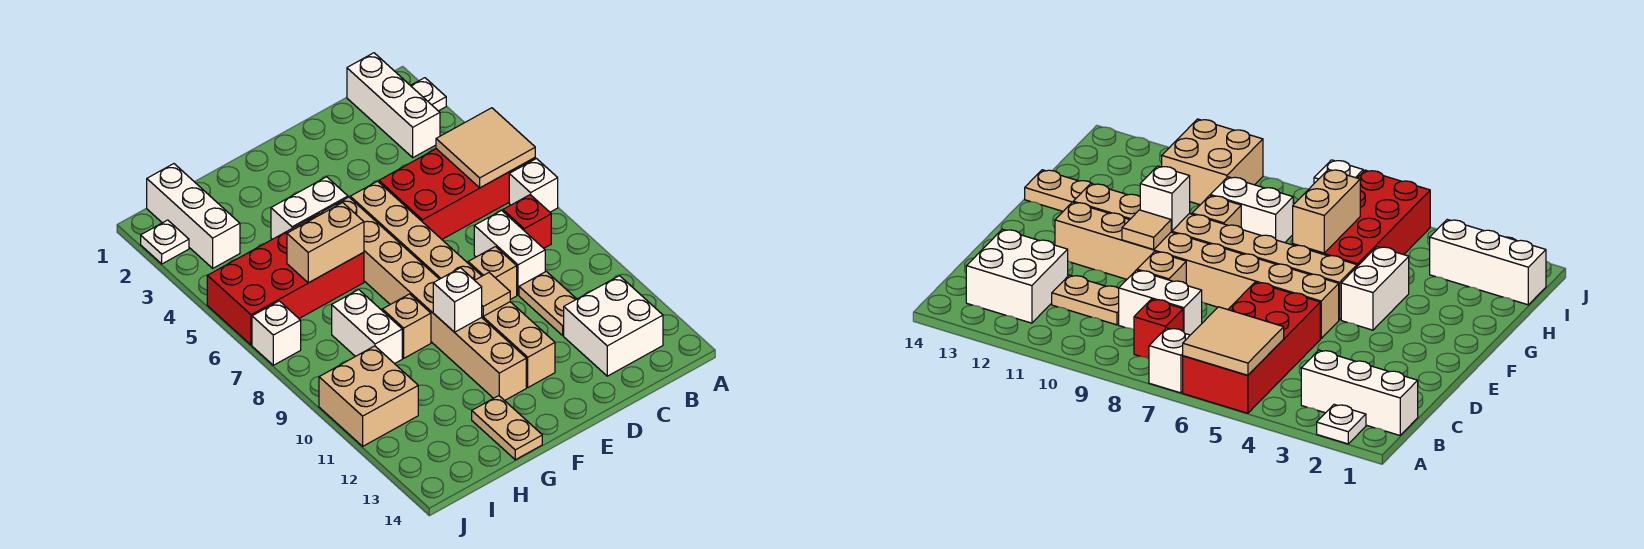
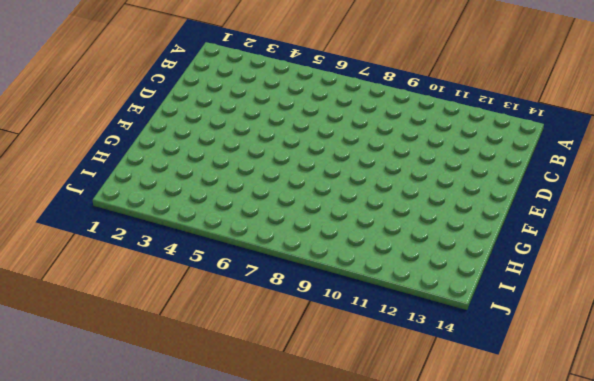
none -> white 1x1 plate [410,78,446,111]
none -> red 2x4 brick [379,149,535,239]
none -> white 1x1 brick [509,159,558,212]

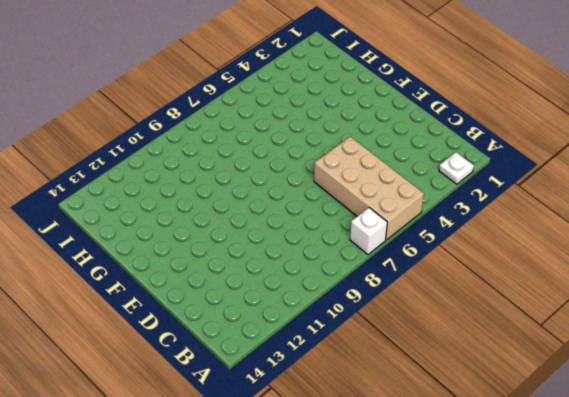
tan 2x4 brick [314,137,424,240] -> red 2x4 brick [379,149,535,239]
none -> white 1x3 brick [347,53,440,157]
none -> red 1x1 brick [503,195,551,248]
none -> white 2x2 brick [564,276,663,376]

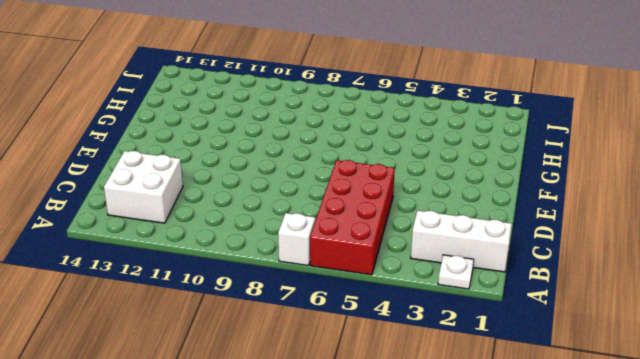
none -> red 1x1 brick [503,195,551,248]
none -> white 1x2 brick [474,210,545,295]
none -> tan 1x2 plate [519,271,576,335]

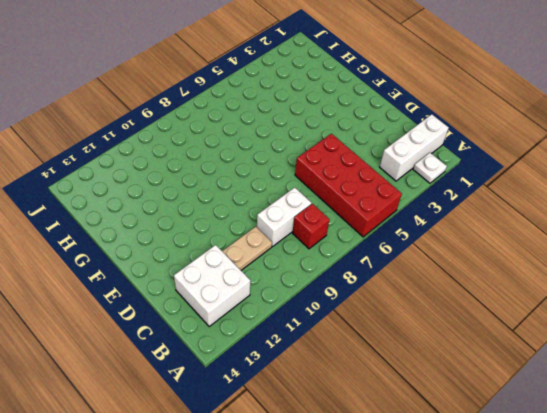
none -> white 1x1 brick [509,159,558,212]
none -> tan 1x1 brick [468,247,517,299]
none -> tan 1x8 brick [350,181,555,387]

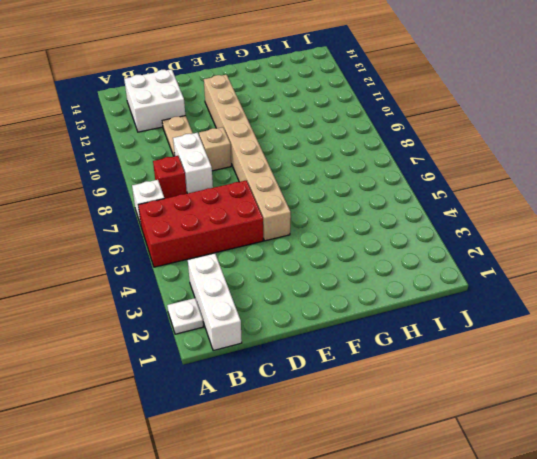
none -> white 1x2 brick [271,177,348,239]
none -> tan 1x8 brick [322,197,526,400]
none -> red 2x4 brick [207,213,364,345]

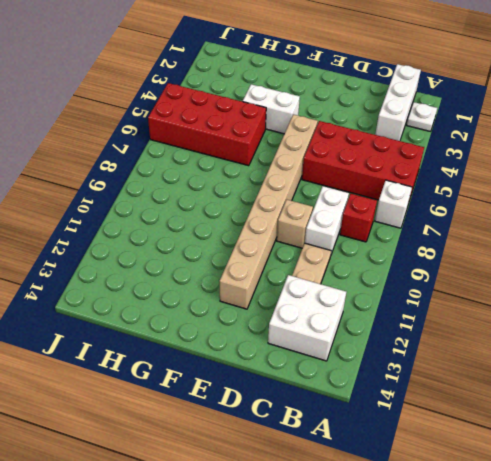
none -> tan 1x8 brick [322,197,526,400]
none -> tan 1x1 brick [382,294,431,358]
none -> tan 1x2 plate [472,396,542,460]

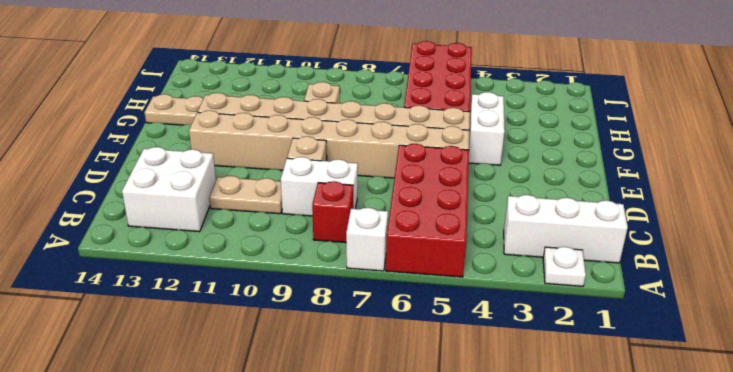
none -> white 1x2 brick [332,290,402,364]
none -> white 1x3 brick [147,164,240,268]
none -> tan 2x2 brick [319,346,418,446]

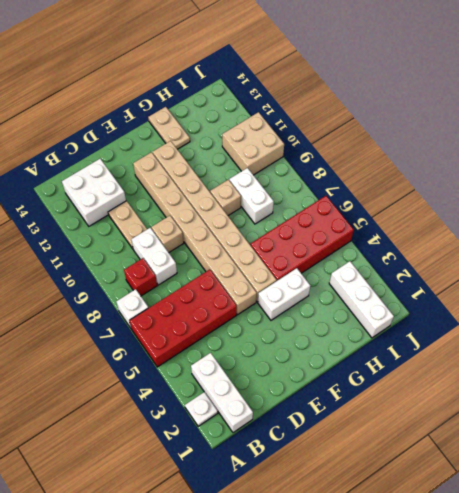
none -> white 1x1 plate [141,220,189,264]
none -> white 1x1 brick [252,301,301,365]
none -> tan 2x2 tile [436,108,535,188]

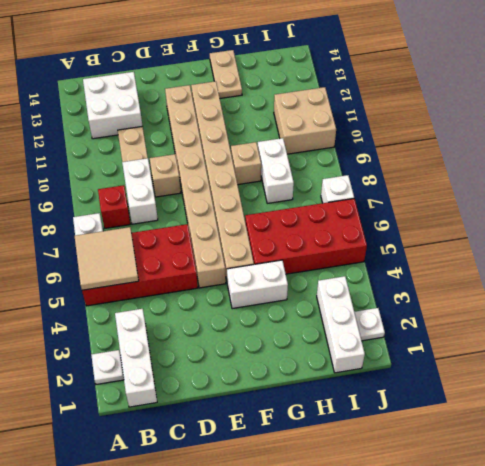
none -> tan 1x1 tile [475,273,510,316]
none -> white 1x1 brick [433,268,482,332]
none -> tan 1x2 brick [287,203,364,283]

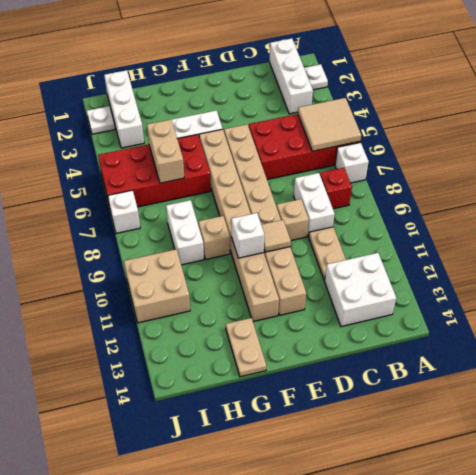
tan 1x2 brick [147,120,184,183] -> tan 1x2 brick turned to [287,203,364,283]

